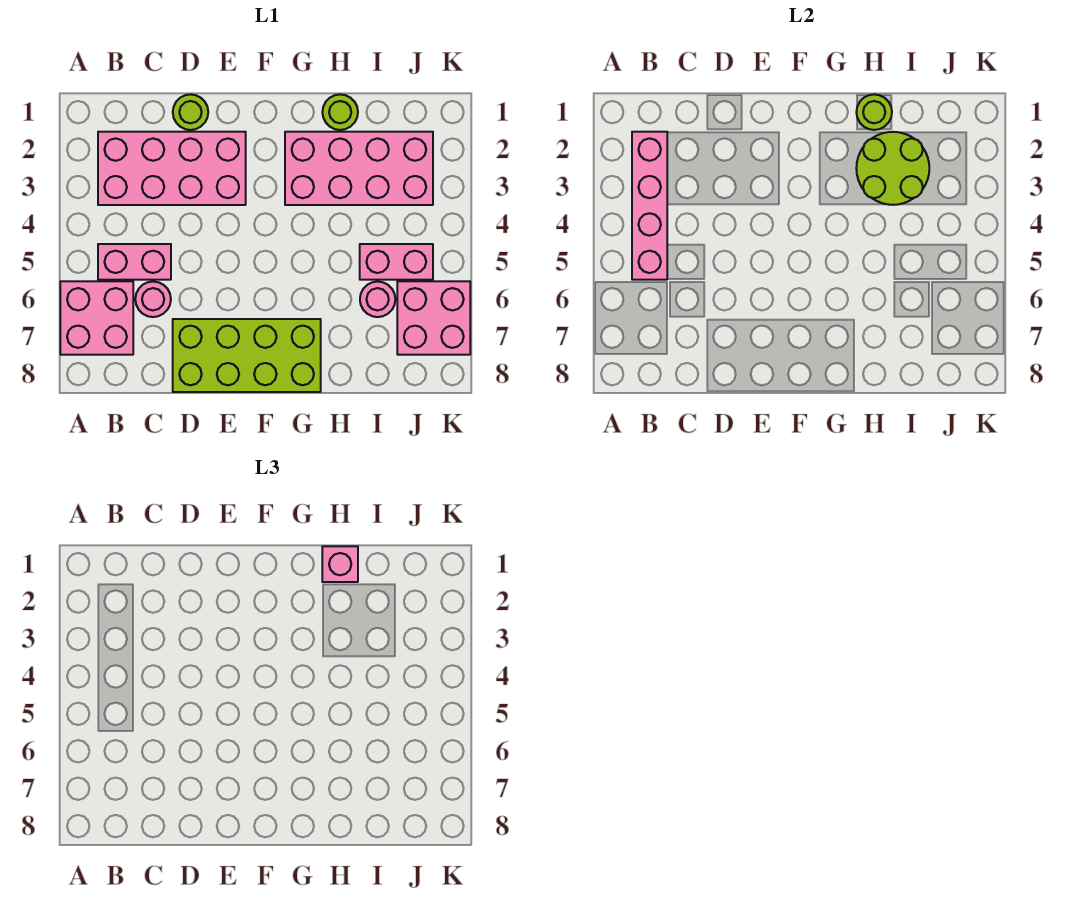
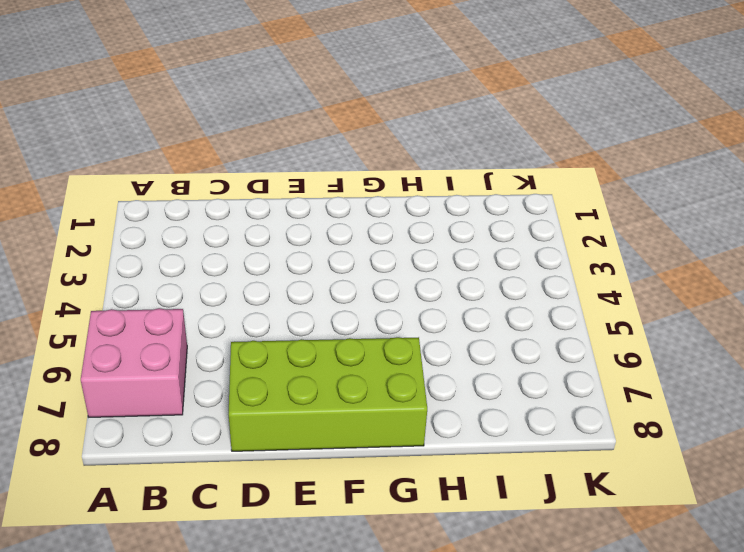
none -> pink 2x4 brick [98,132,246,205]
none -> pink 1x2 brick [98,244,171,280]
none -> pink 1x1 round brick [135,282,171,317]

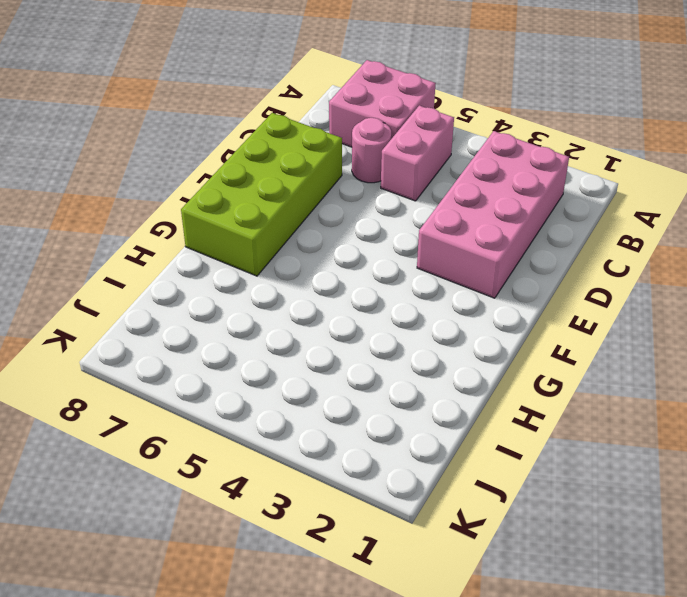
none -> lime 1x1 round brick [173,94,208,130]
none -> pink 2x4 brick [285,132,433,205]
none -> lime 1x1 round brick [322,94,358,130]

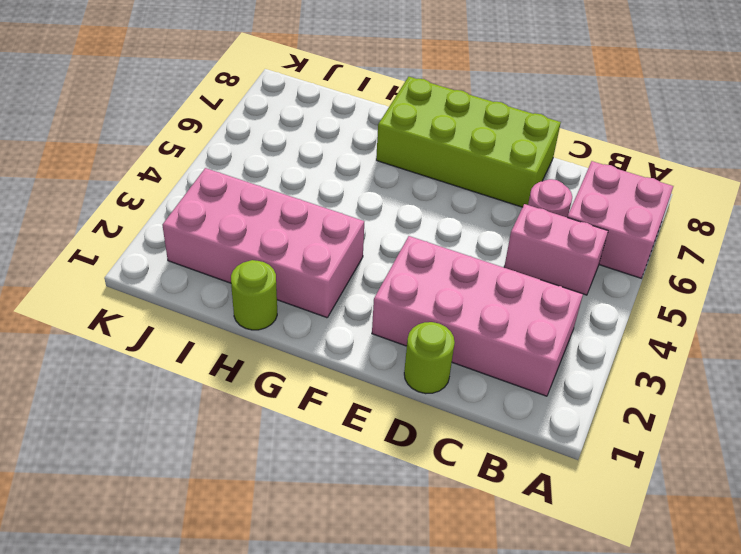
none -> pink 1x2 brick [360,244,433,280]
none -> pink 1x1 round brick [360,282,395,317]
none -> pink 2x2 brick [397,281,470,355]

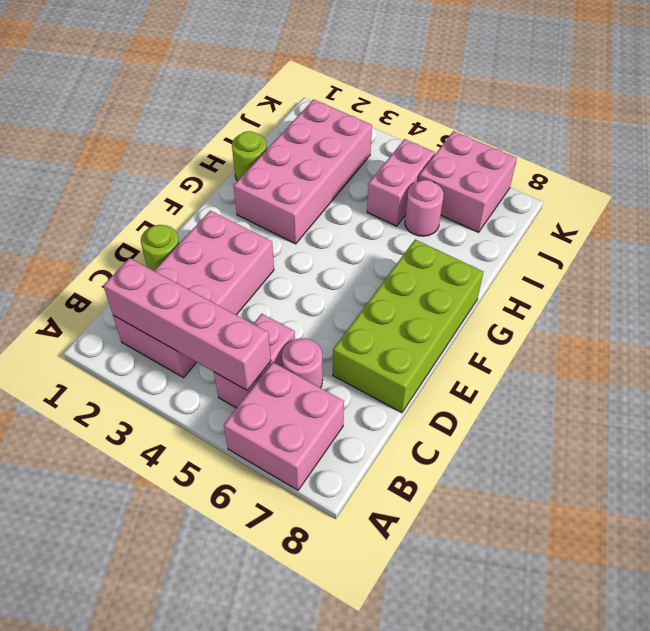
none -> lime 1x1 round brick [856,94,892,130]
none -> lime 2x2 round brick [856,132,929,205]
none -> pink 1x1 brick [322,546,358,582]

